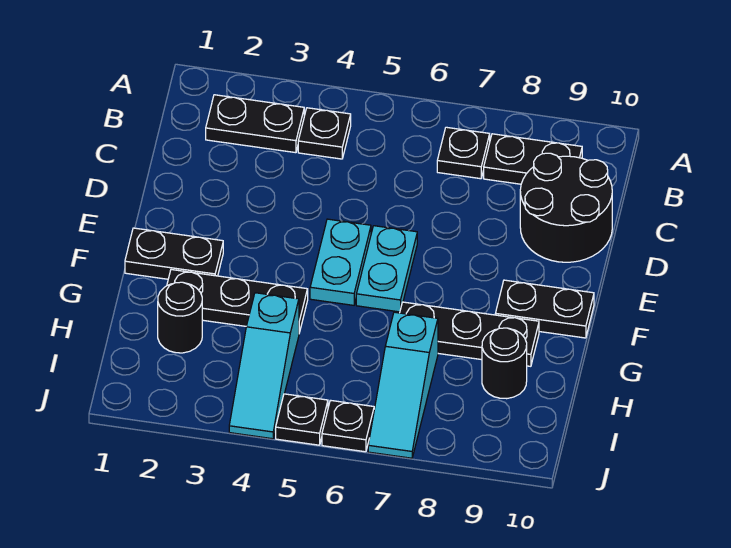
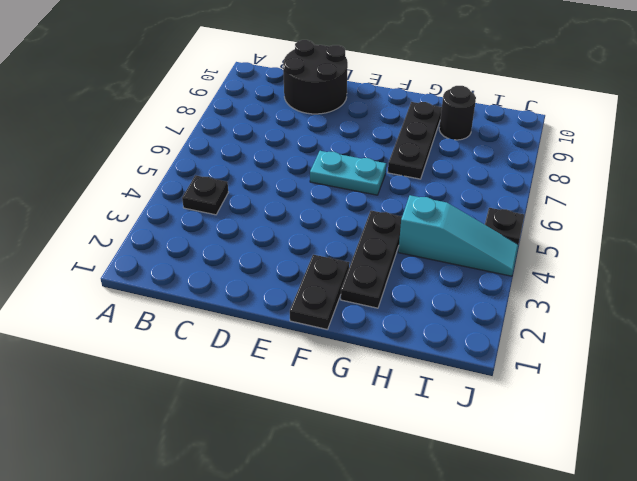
none -> black 1x2 plate [206,95,304,153]
none -> black 1x1 plate [437,127,490,179]
none -> black 1x2 plate [484,134,582,184]

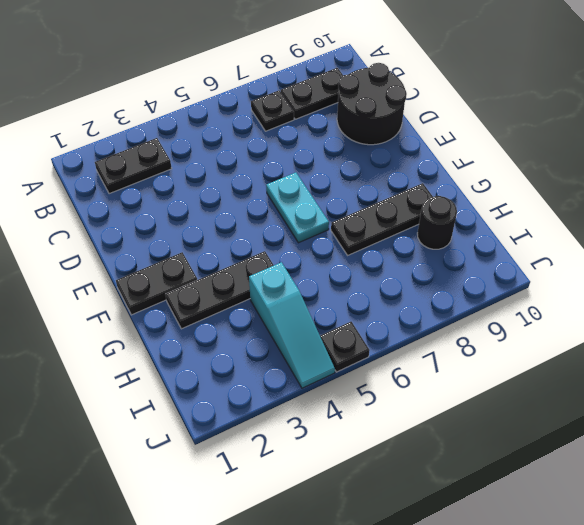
none -> black 1x1 plate [298,108,351,159]
none -> cyan 1x2 plate [310,219,371,305]
none -> black 1x2 plate [495,280,594,338]

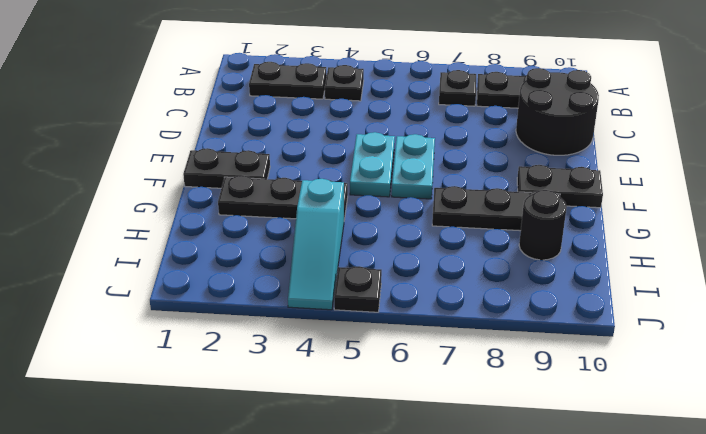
none -> black 1x1 round brick [158,282,202,353]
none -> cyan 1x3 slope [368,312,438,458]
none -> black 1x1 plate [322,400,374,452]

